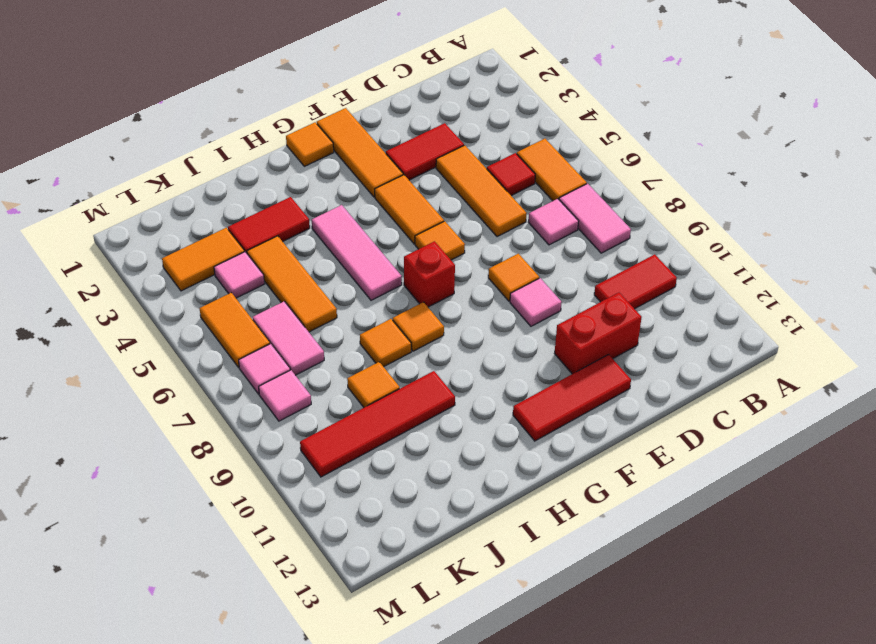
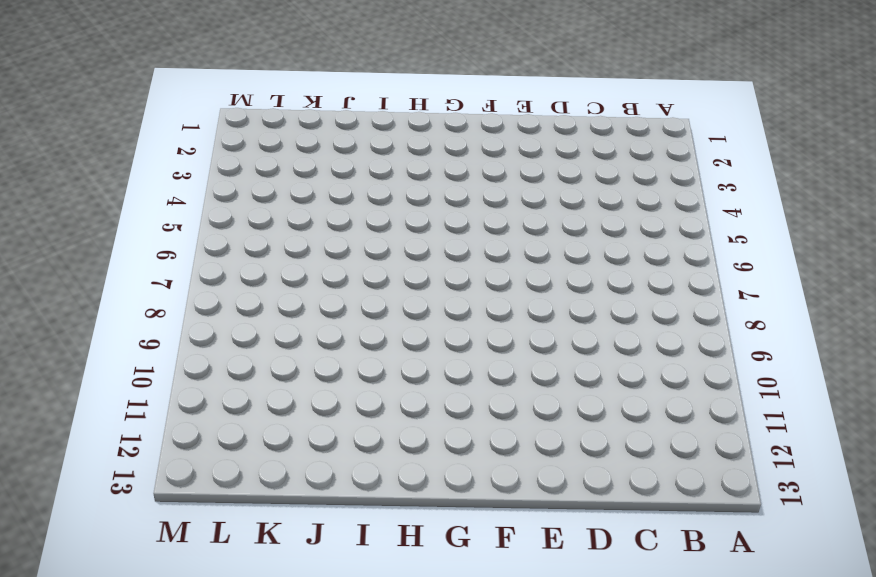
none -> orange 1x2 tile [517,139,587,201]
none -> pink 1x2 tile [559,184,631,253]
none -> red 1x2 tile [594,254,677,309]

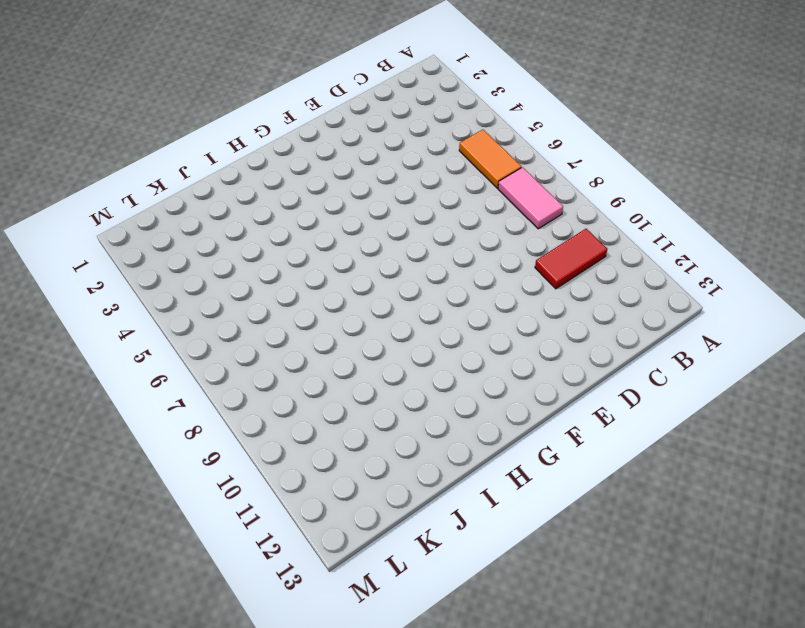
none -> red 1x1 tile [487,153,535,196]
none -> pink 1x1 tile [528,199,579,245]
none -> red 1x2 tile [386,123,464,180]

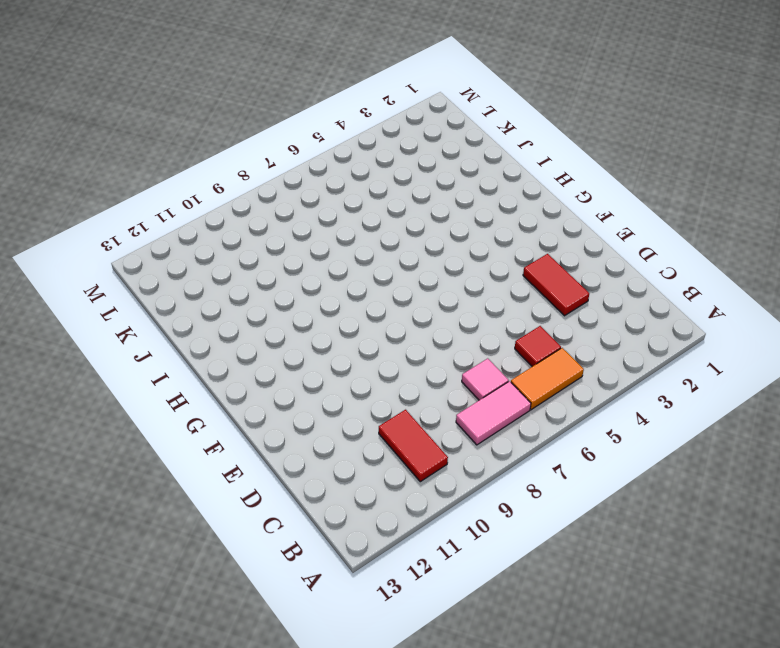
none -> orange 1x3 tile [436,145,527,237]
none -> red 1x2 brick [555,293,642,374]
none -> orange 1x1 tile [488,254,539,301]

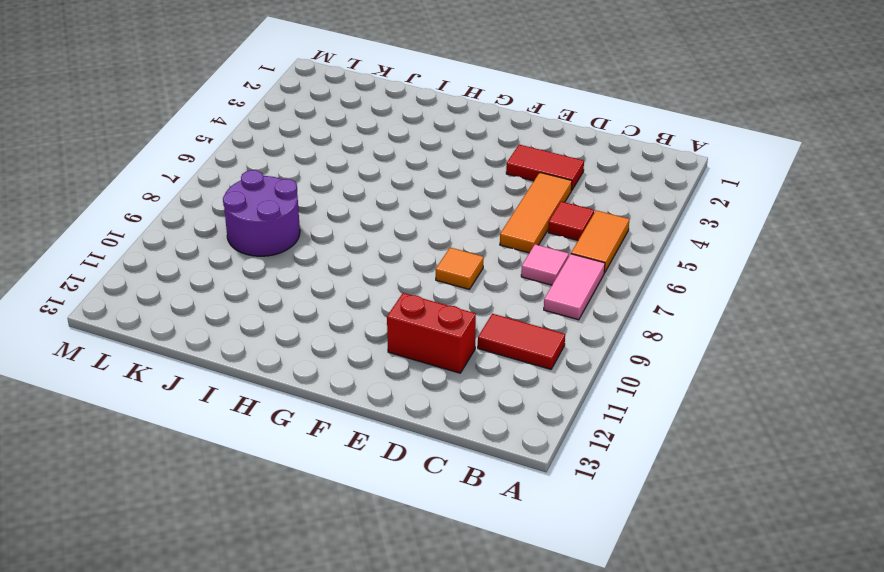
purple 2x2 round brick [223,170,300,256] -> orange 1x1 tile [347,362,400,407]
none -> pink 1x1 tile [510,278,562,326]
none -> red 1x3 tile [513,355,631,441]
none -> orange 1x3 tile [317,108,403,197]

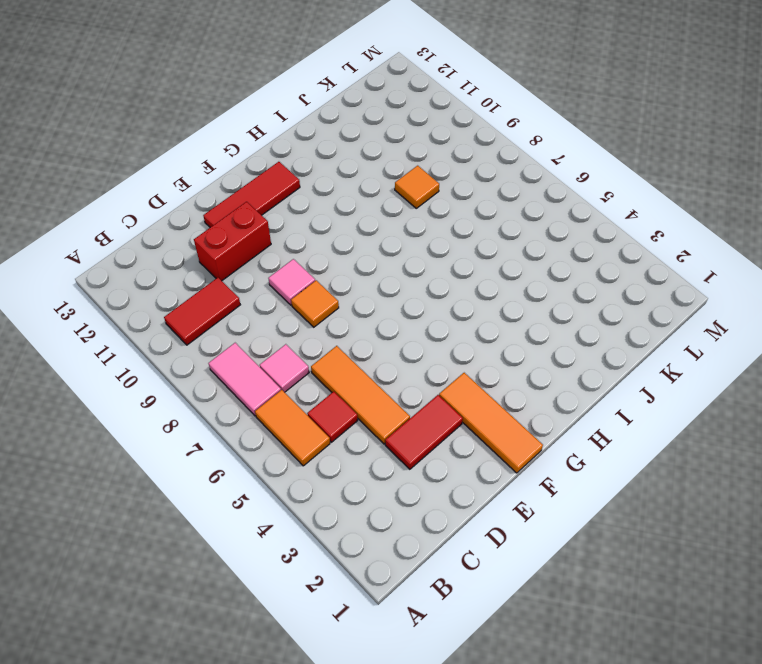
none -> orange 1x2 tile [375,175,444,244]
none -> orange 1x1 tile [415,221,465,260]
none -> orange 1x1 tile [286,122,334,166]

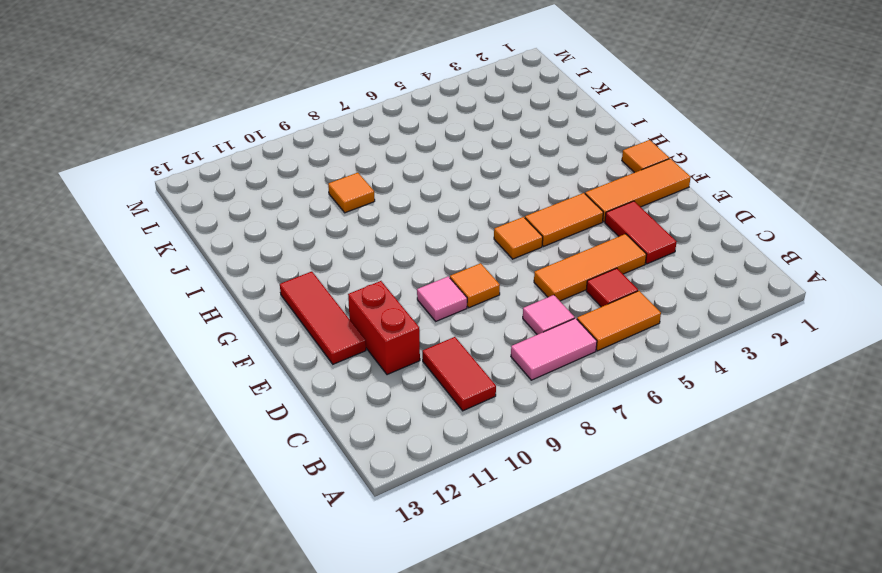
none -> red 1x1 brick [404,241,455,307]
none -> pink 1x3 tile [312,205,402,300]
none -> orange 1x1 tile [393,302,444,351]

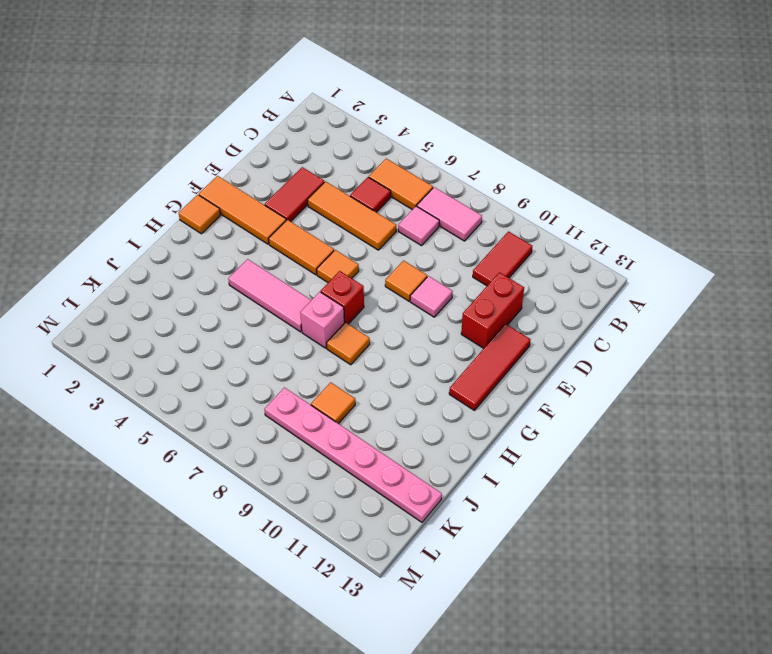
pink 1x1 brick [300,292,344,348] -> none
pink 1x6 plate [264,388,442,522] -> red 1x4 tile [300,371,455,477]
none -> red 1x2 tile [228,197,310,253]
none -> orange 1x1 tile [360,319,411,367]
none -> orange 1x3 tile [247,236,337,332]

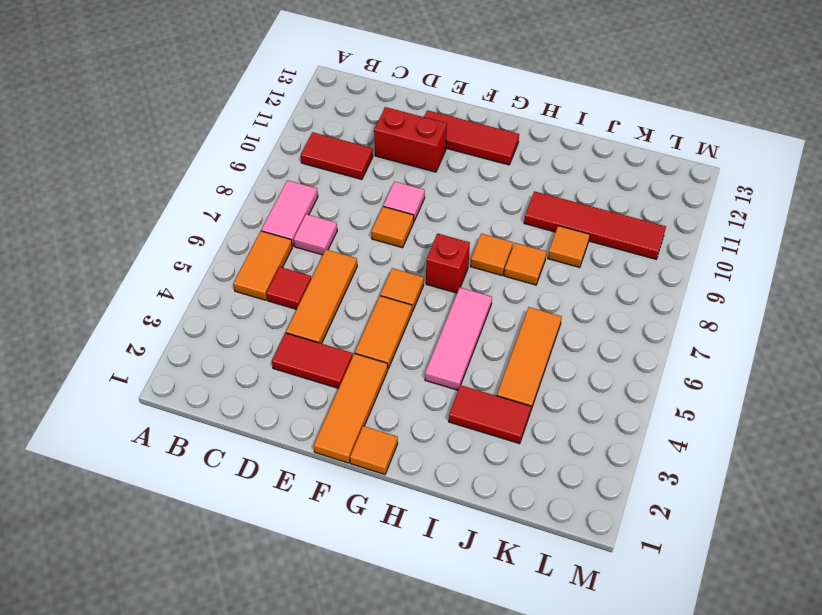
none -> orange 1x2 tile [162,228,245,291]
none -> pink 1x1 tile [214,252,265,298]
none -> pink 1x2 tile [253,301,324,375]

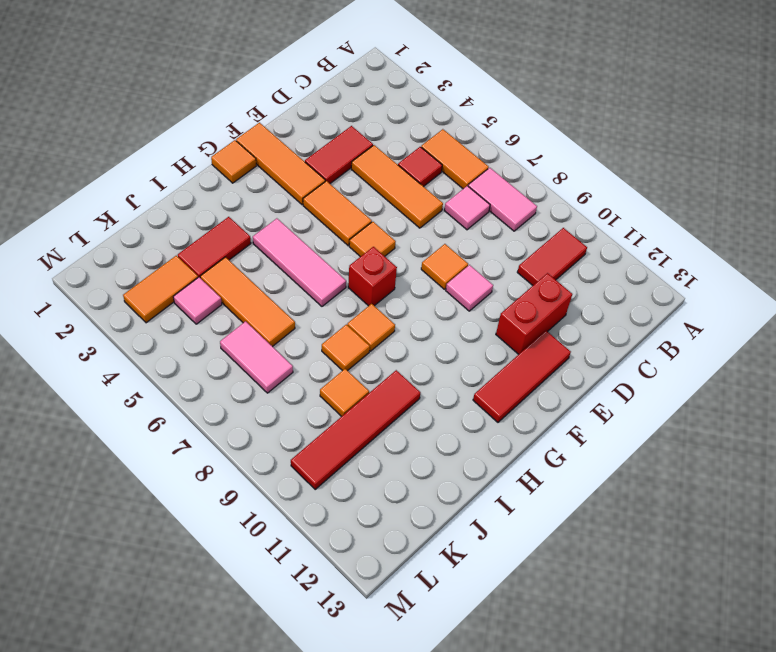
none -> orange 1x2 tile [200,293,270,367]
none -> pink 1x1 tile [239,344,290,394]
none -> pink 1x1 tile [259,370,311,421]

